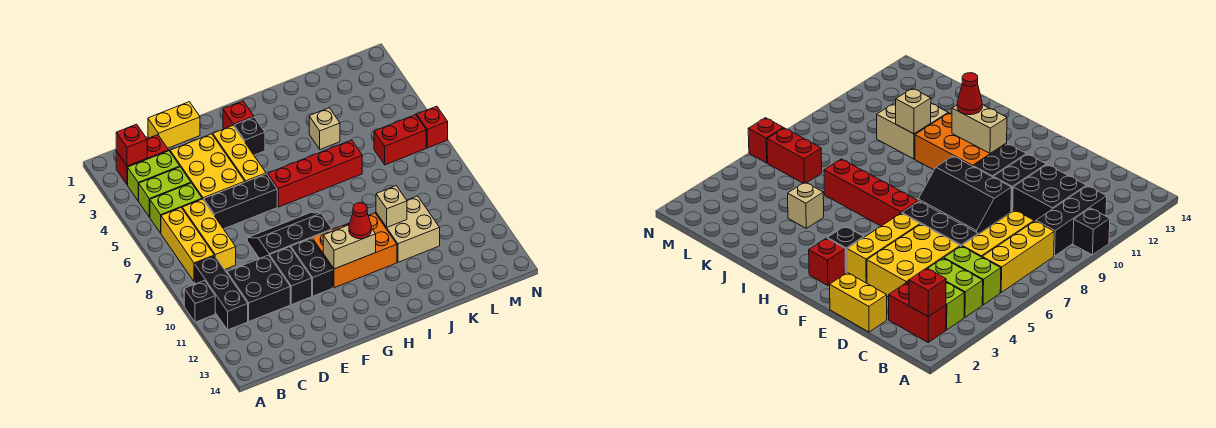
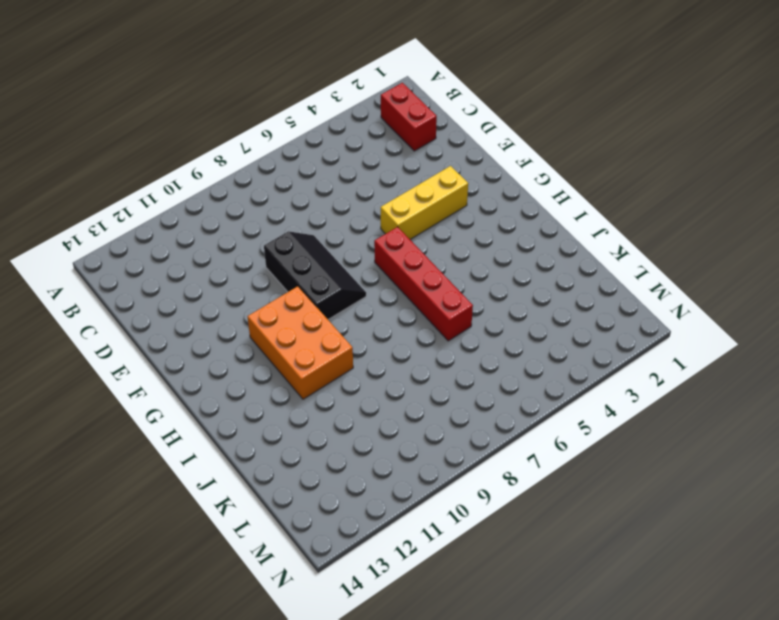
none -> black 1x1 brick [184,281,215,322]
none -> lime 1x2 brick [128,151,180,201]
none -> lime 1x2 brick [139,167,191,217]

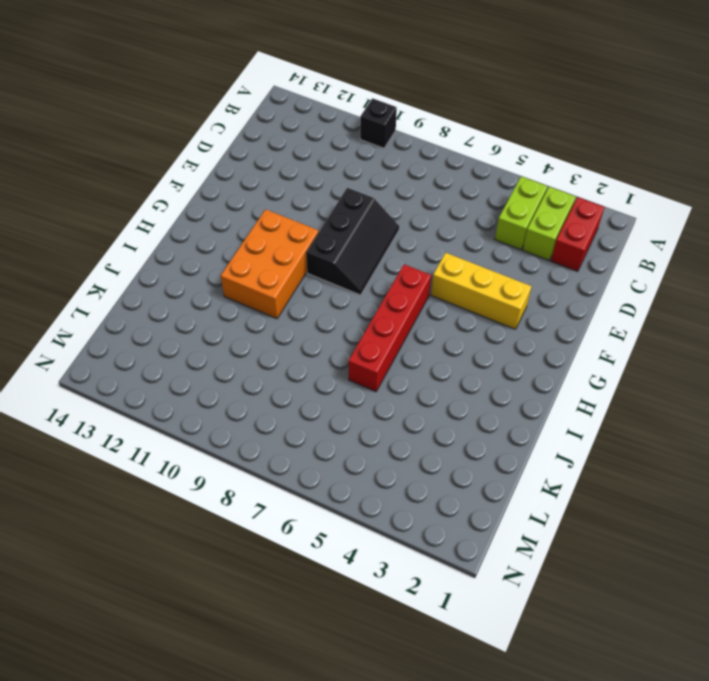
none -> lime 1x2 brick [150,183,202,233]
none -> yellow 1x3 brick [161,208,214,282]
none -> black 1x3 brick [195,256,248,330]

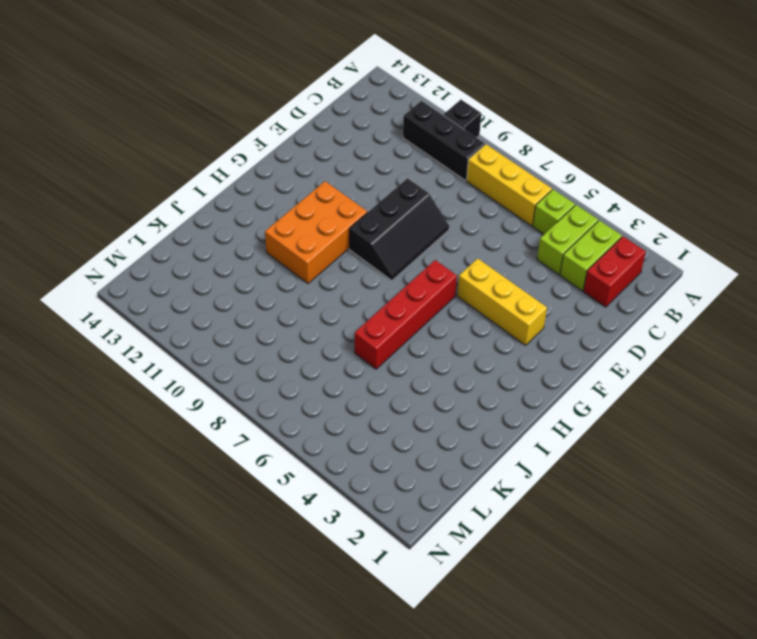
lime 1x1 brick [533,189,575,234] -> lime 1x2 brick [150,183,202,233]
none -> yellow 1x3 brick [182,199,236,270]
none -> black 2x2 brick [227,255,290,321]
none -> yellow 1x2 brick [148,102,200,148]

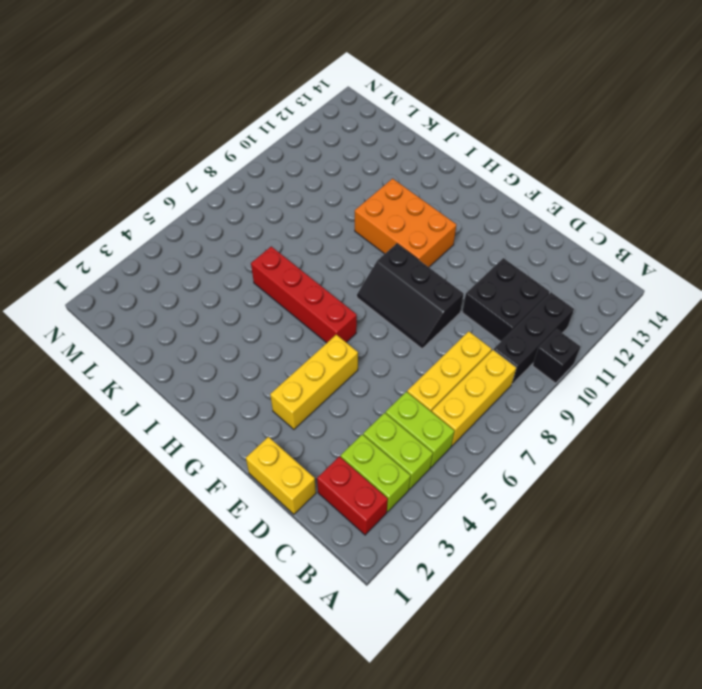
none -> yellow 2x3 brick [170,134,245,200]
none -> black 1x3 brick [204,174,277,229]
none -> black 1x2 brick [270,247,312,305]

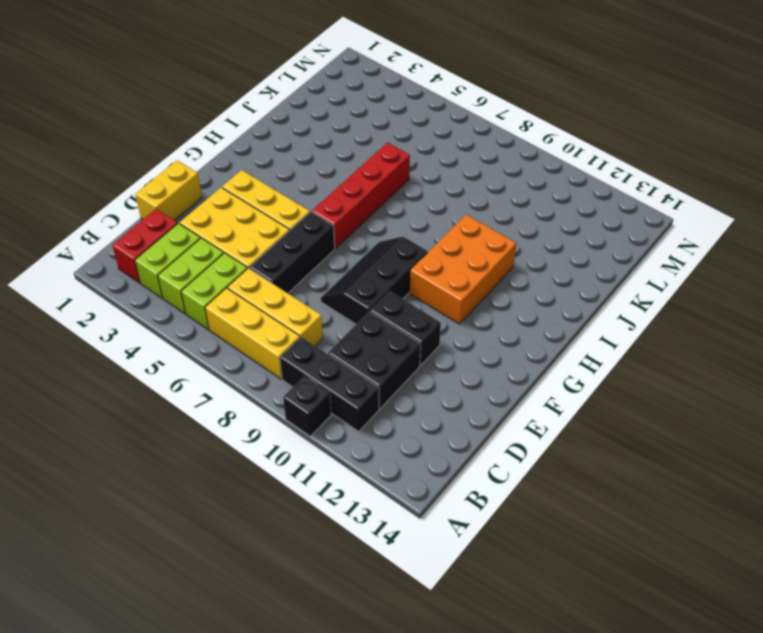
none -> black 1x2 brick [291,238,333,296]
none -> red 1x1 brick [223,101,254,129]
none -> black 1x1 brick [234,117,265,155]

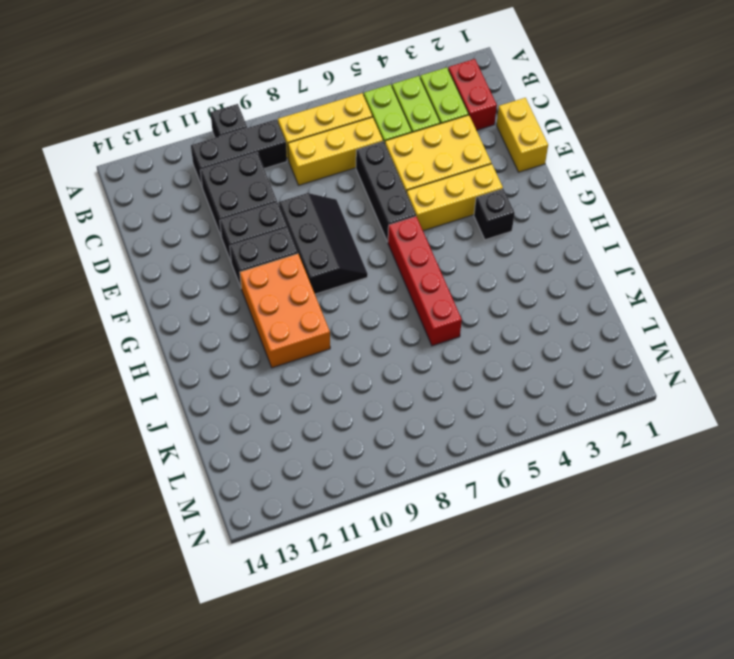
none -> red 1x1 brick [223,101,254,129]
none -> tan 1x1 brick [309,108,340,149]
none -> tan 2x2 brick [376,196,440,262]

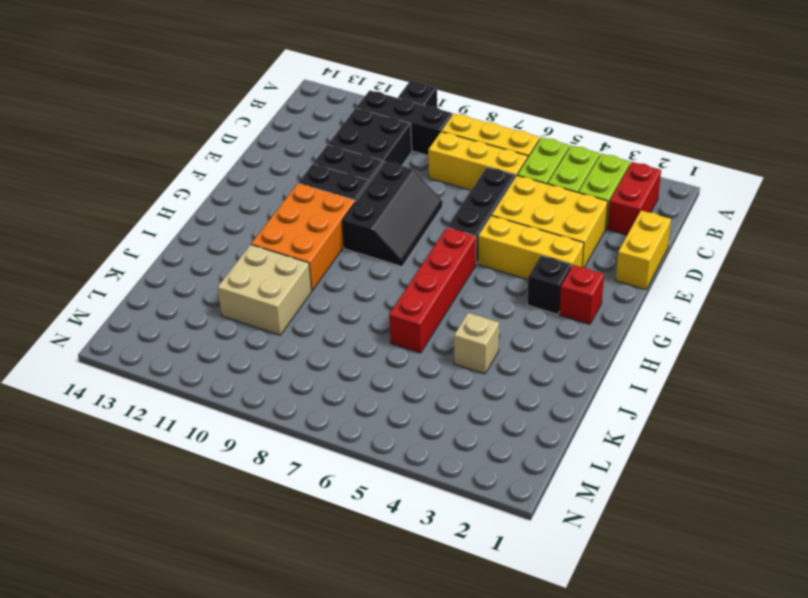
none -> red 1x2 brick [374,115,426,165]
none -> red 1x1 brick [417,106,448,148]
none -> red 1x1 brick [116,124,147,166]

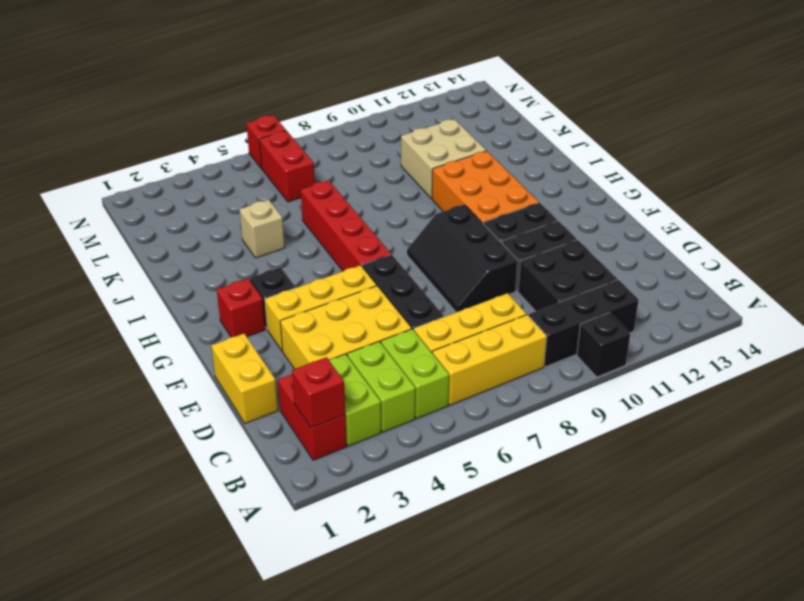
none -> tan 1x2 brick [323,225,376,269]
none -> tan 1x1 brick [376,186,407,227]
none -> red 1x1 cone [349,203,371,239]

